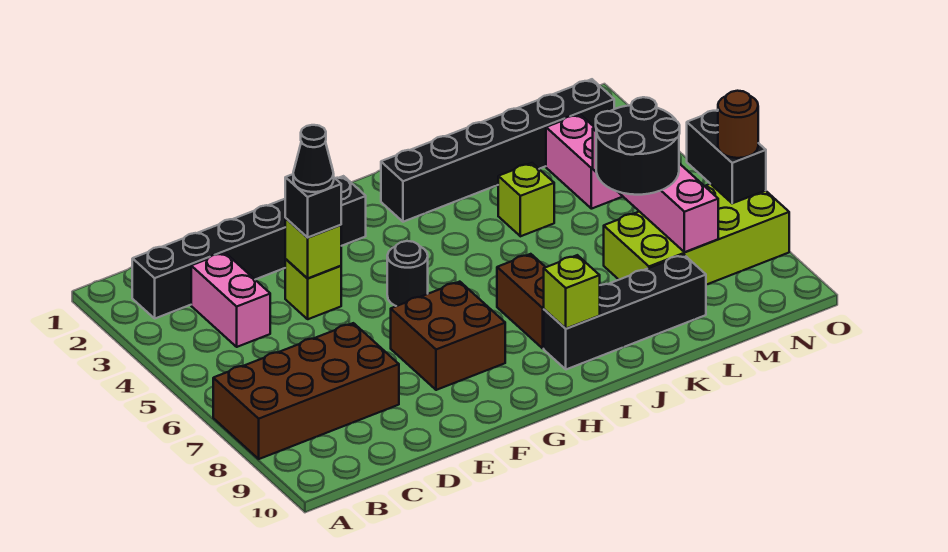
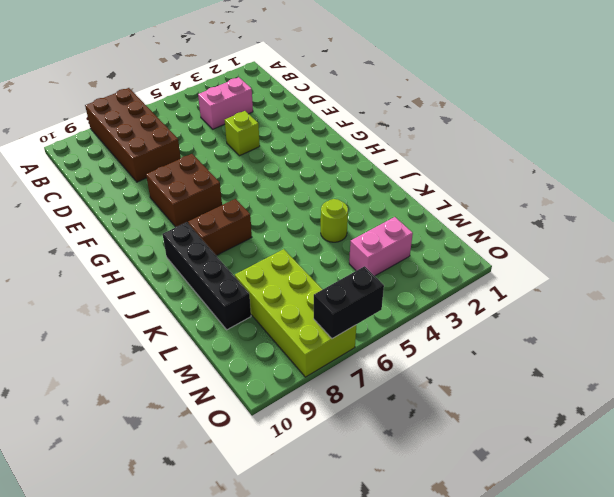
lime 1x1 round brick [321,199,348,242] -> lime 1x1 brick [498,163,554,236]
none -> black 1x6 brick [132,176,366,318]
none -> black 1x1 round brick [387,241,428,306]
none -> black 1x6 brick [381,79,614,222]

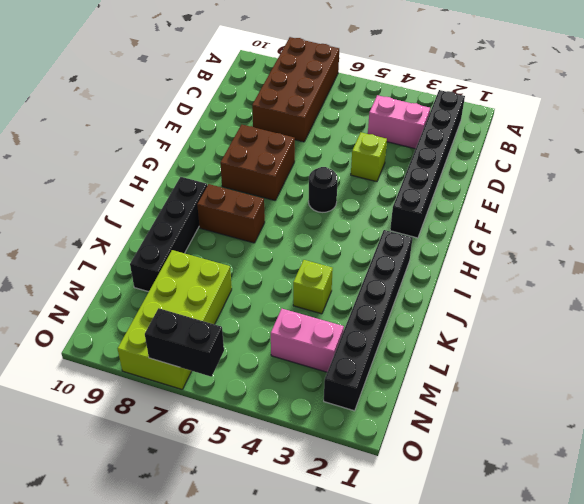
none -> lime 1x1 brick [285,218,341,279]
none -> lime 1x1 brick [544,255,600,329]
none -> pink 1x4 brick [593,127,718,252]

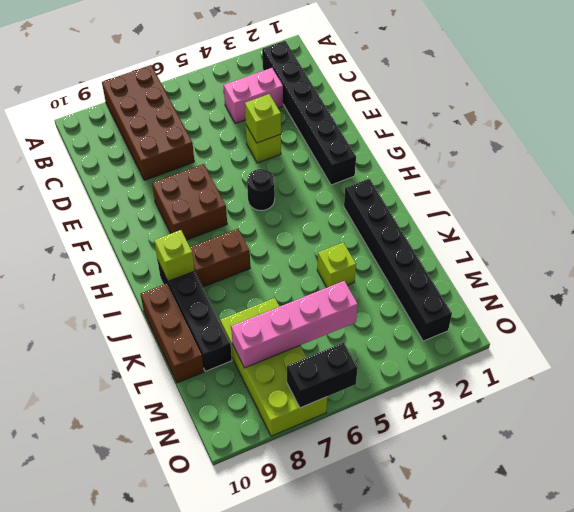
brown 1x3 brick [141,284,204,383] -> none
none -> pink 1x2 brick [546,114,623,209]
none -> black 1x1 brick [285,174,341,238]
none -> black 2x2 round brick [596,97,680,195]

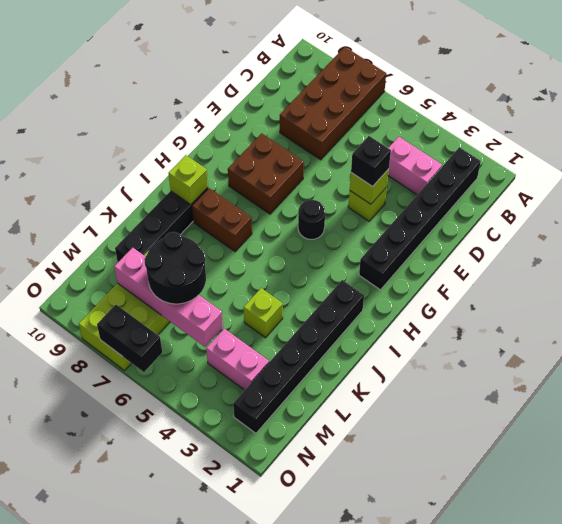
none -> brown 1x1 round brick [718,91,758,158]
none -> black 1x1 cone [293,125,334,192]

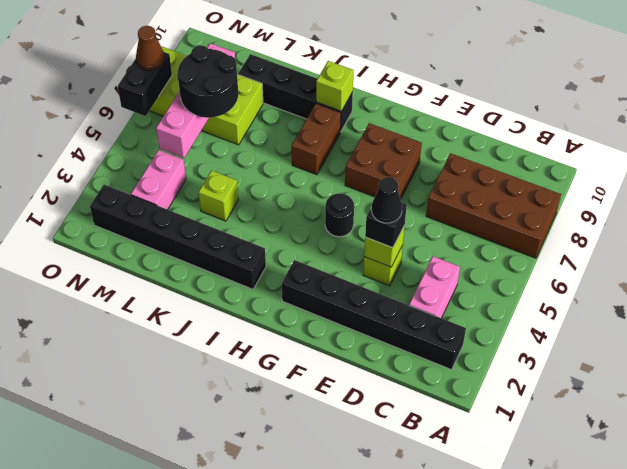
brown 1x1 cone [136,26,164,70] -> brown 1x1 round brick [718,91,758,158]

